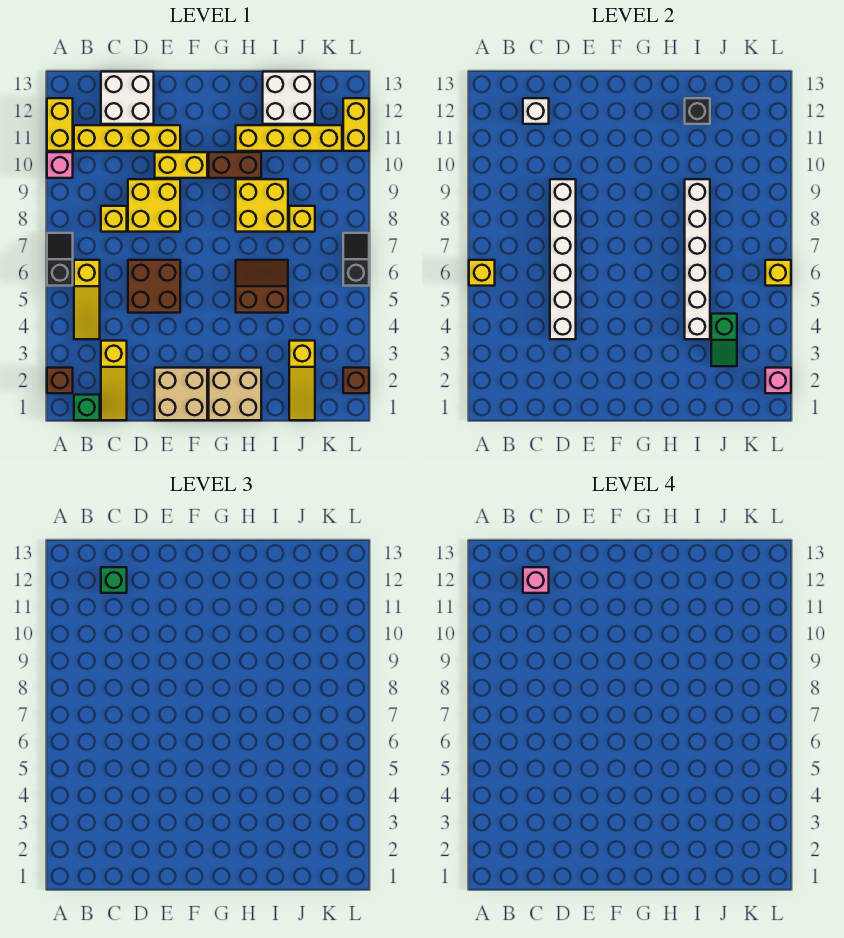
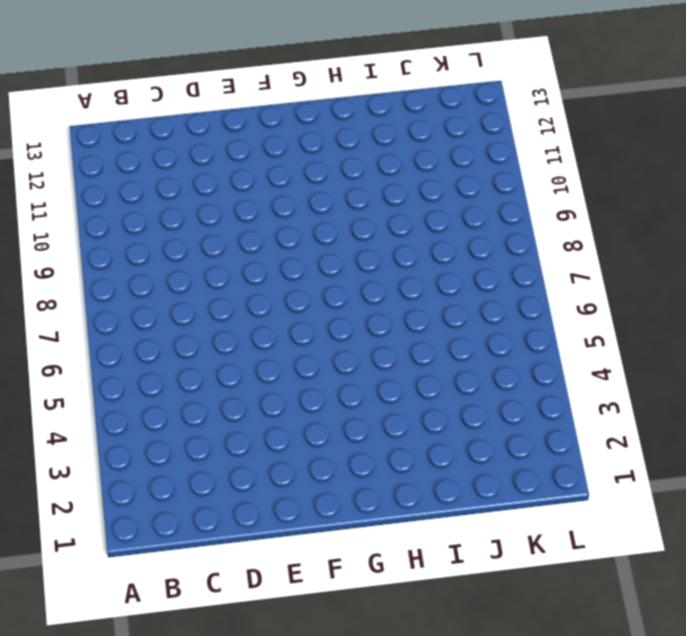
none -> brown 1x1 brick [47,368,73,393]
none -> black 1x2 slope [47,233,73,286]
none -> pink 1x1 brick [47,152,73,178]
none -> yellow 1x2 brick [47,98,73,151]

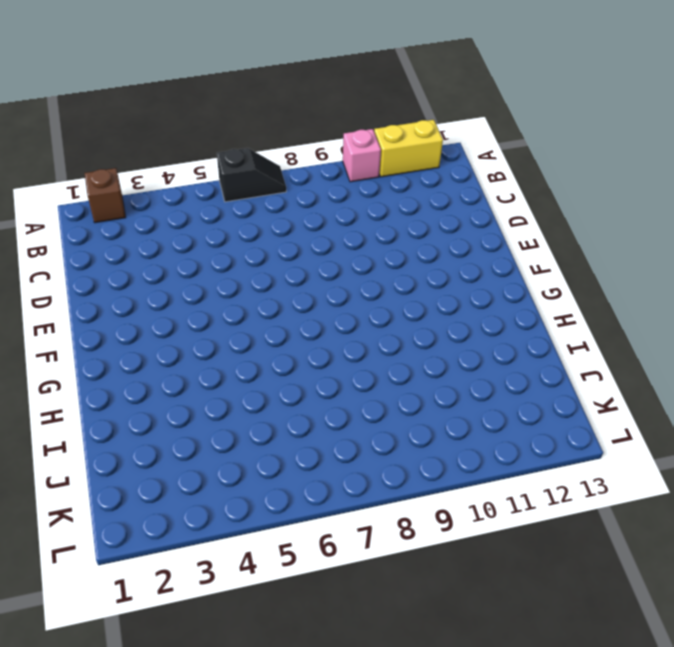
none -> green 1x1 brick [74,395,100,420]
none -> yellow 1x3 slope [74,260,100,339]
none -> yellow 1x4 brick [74,125,180,151]
none -> yellow 1x3 slope [101,341,127,420]

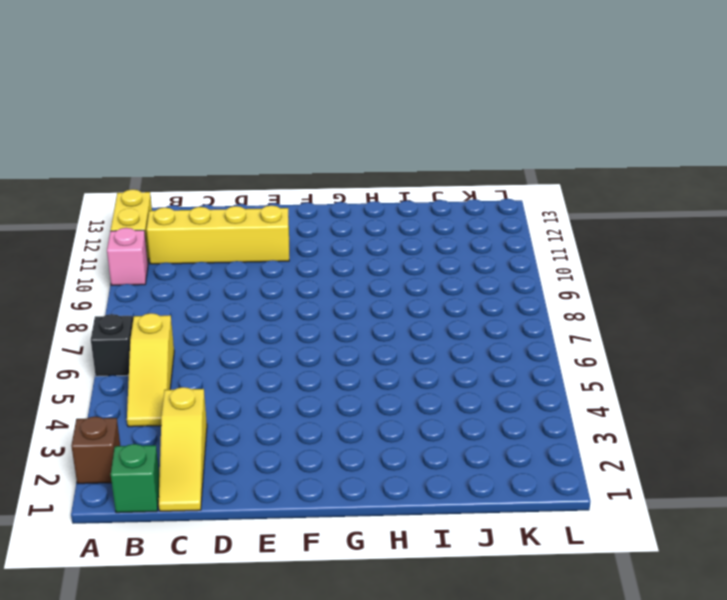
none -> yellow 1x1 brick [101,206,127,232]
none -> white 2x2 brick [101,72,154,124]
none -> brown 2x2 brick [128,260,180,313]
none -> yellow 2x2 brick [128,179,180,232]

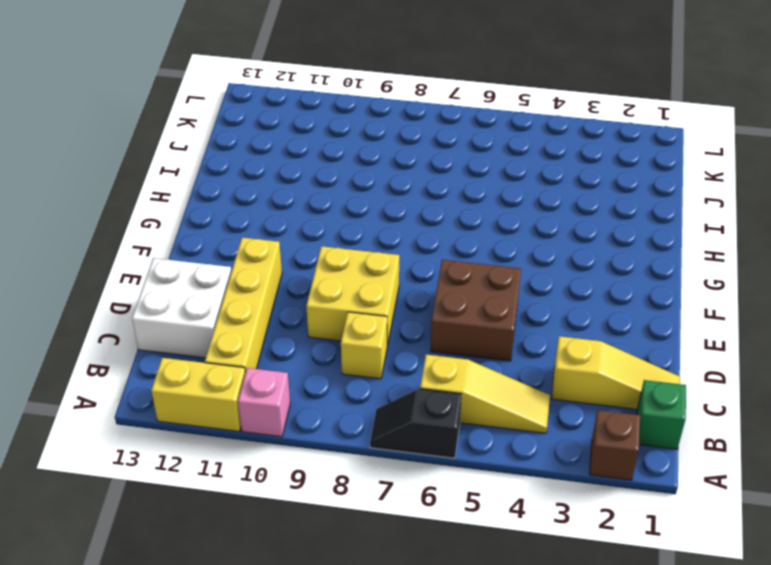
none -> tan 2x2 brick [155,368,207,420]
none -> yellow 1x2 brick [155,152,207,178]
none -> tan 2x2 brick [209,368,261,420]
none -> brown 1x2 brick [209,152,261,178]

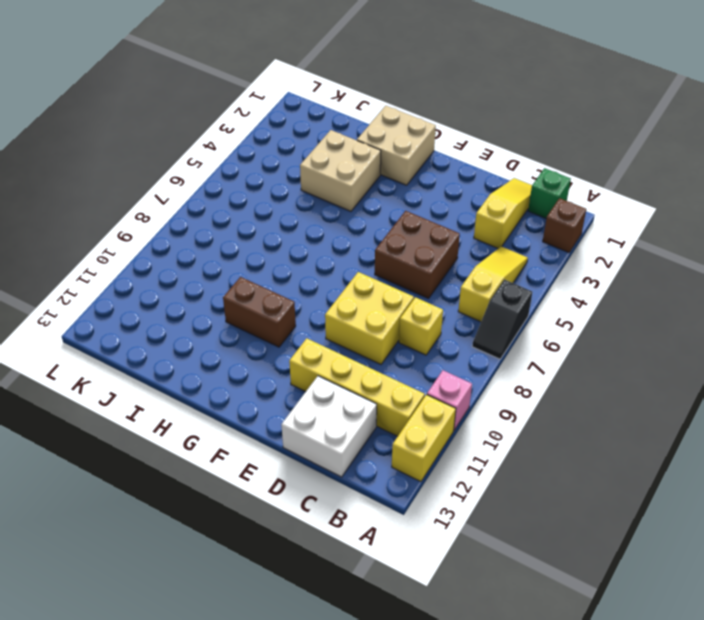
tan 2x2 brick [300,130,381,211] -> tan 2x2 brick moved to [155,368,207,420]
none -> yellow 1x2 brick [155,152,207,178]
none -> brown 2x2 slope [236,260,288,313]
none -> yellow 2x2 brick [236,179,288,232]
none -> yellow 1x4 brick [236,125,342,151]

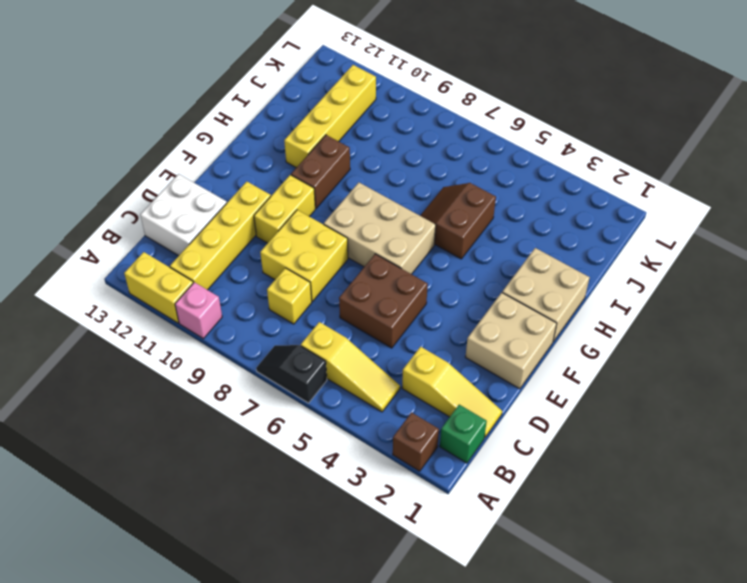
tan 2x3 brick [324,182,436,274] -> none
none -> yellow 2x2 brick [236,179,288,232]
none -> white 2x2 brick [263,72,315,124]
none -> yellow 1x3 slope [289,341,315,420]
none -> yellow 1x1 brick [289,206,315,232]

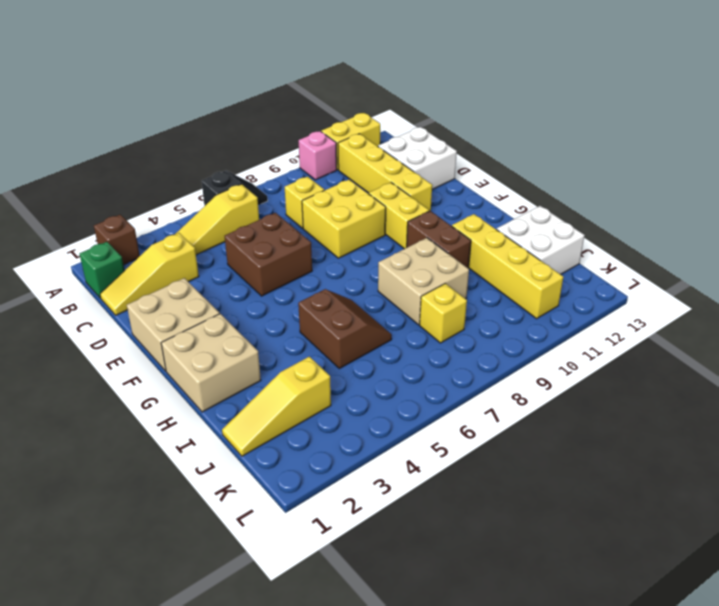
tan 2x2 brick [378,238,469,325] -> yellow 2x2 brick [236,179,288,232]
none -> brown 1x1 brick [343,368,369,393]
none -> black 1x2 slope [343,233,369,286]
none -> yellow 1x2 brick [343,98,369,151]
none -> yellow 1x1 brick [469,260,495,286]

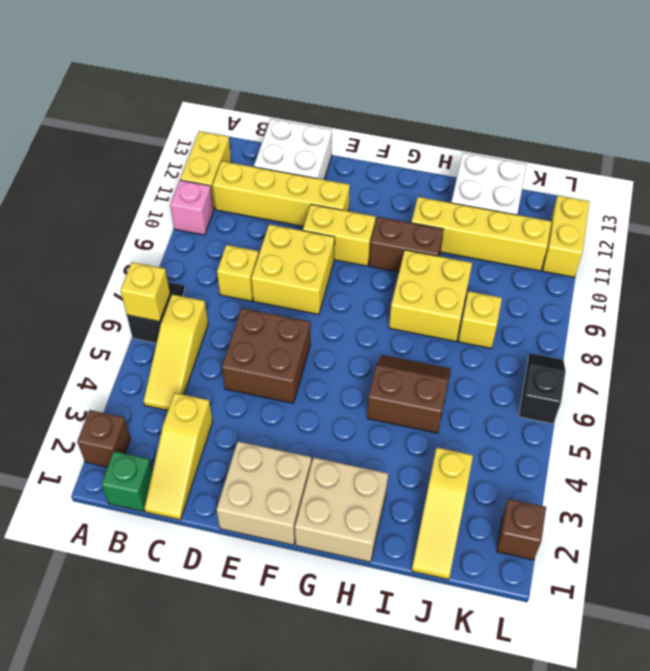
none -> white 1x1 brick [523,98,549,124]
none -> white 1x6 brick [550,179,576,339]
none -> white 1x6 brick [685,179,710,339]
none -> black 1x1 brick [685,98,710,124]

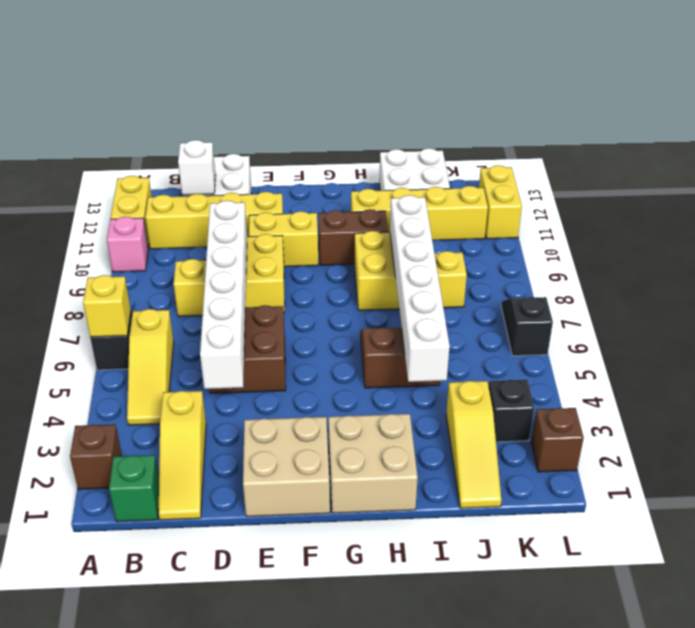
black 1x1 brick [489,379,534,442] -> black 1x1 brick moved to [685,98,710,124]
none -> green 1x2 slope [711,314,737,366]
none -> pink 1x1 brick [765,368,791,393]
none -> yellow 1x1 brick [765,260,791,286]
none -> green 1x1 brick [101,567,127,593]

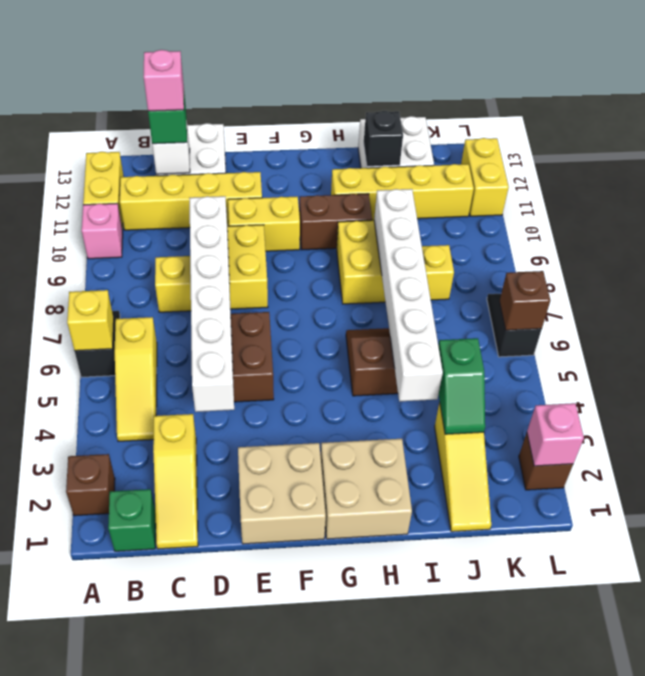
brown 1x1 brick [499,271,550,330] -> yellow 1x1 brick [765,260,791,286]

